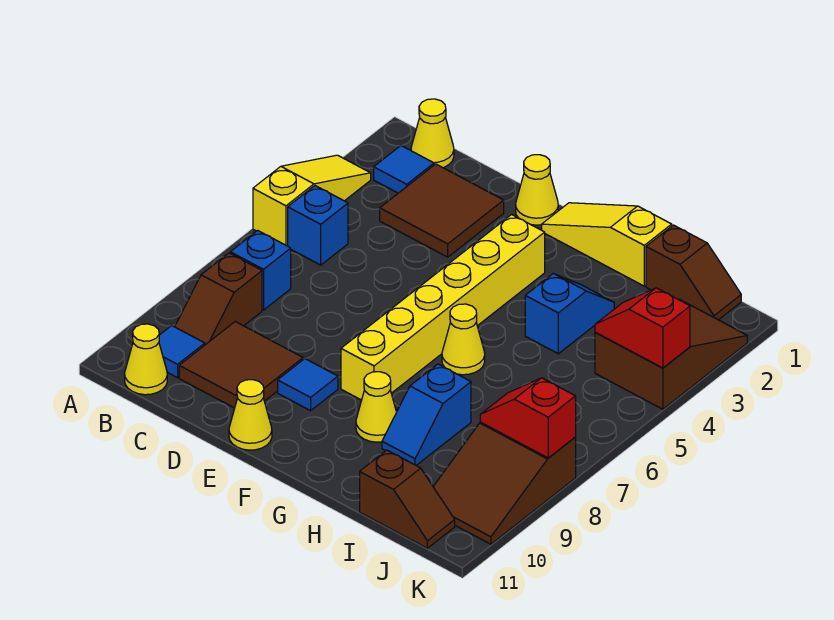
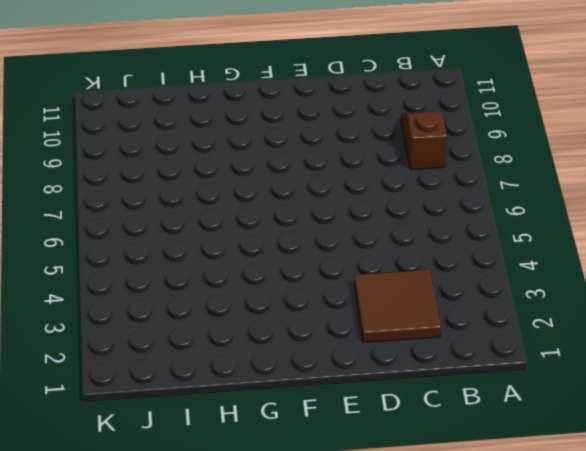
none -> yellow 1x3 slope [253,155,371,246]
none -> yellow 1x1 cone [411,99,454,168]
none -> blue 1x1 tile [374,146,434,193]

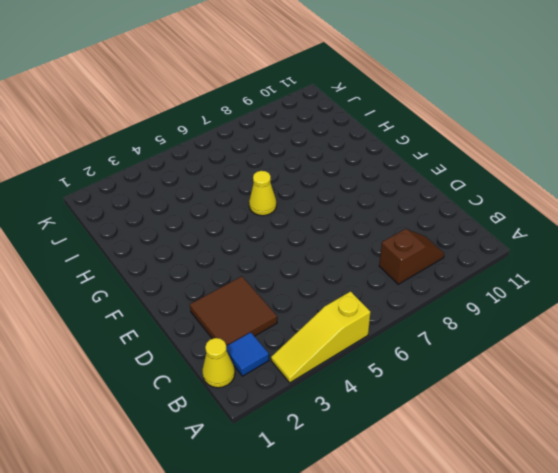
none -> blue 1x1 brick [288,186,348,265]
none -> blue 1x1 brick [230,230,291,310]
none -> blue 1x1 tile [159,326,205,378]

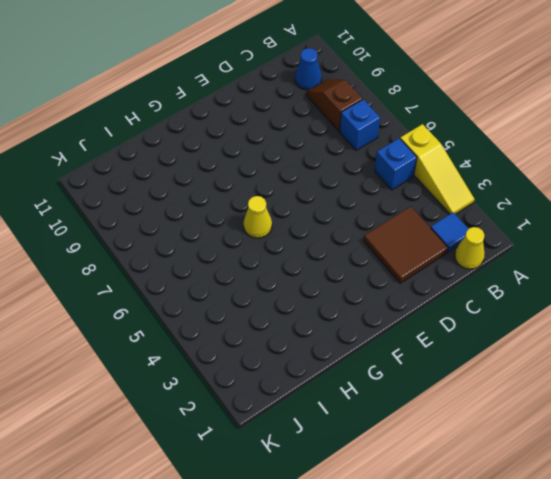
blue 1x1 cone [295,48,322,90] -> blue 1x1 tile [159,326,205,378]
none -> yellow 1x1 cone [125,324,167,395]
none -> brown 2x2 tile [179,322,303,408]
none -> yellow 1x1 cone [516,155,558,225]

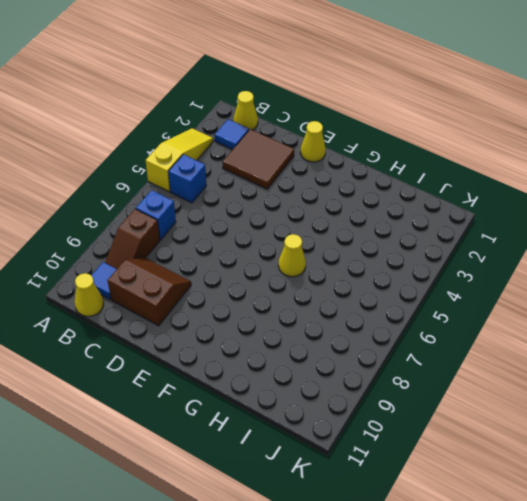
brown 2x2 slope [108,257,191,326] -> brown 2x2 tile [179,322,303,408]
none -> blue 1x1 tile [278,359,338,411]
none -> yellow 1x1 cone [229,380,272,450]
none -> yellow 1x3 slope [542,203,672,286]

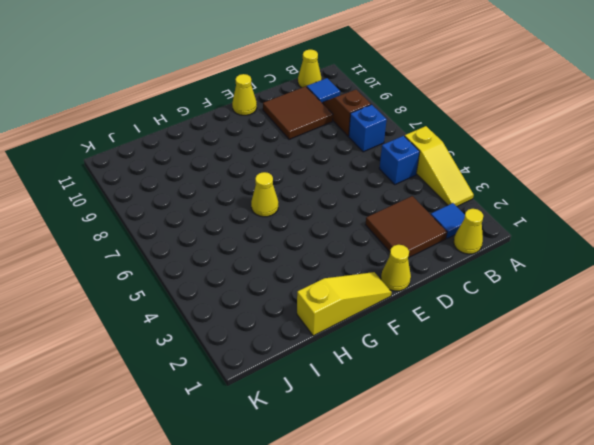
none -> blue 1x1 tile [278,359,338,411]
none -> yellow 1x6 brick [341,215,545,400]
none -> yellow 1x1 cone [356,372,397,442]

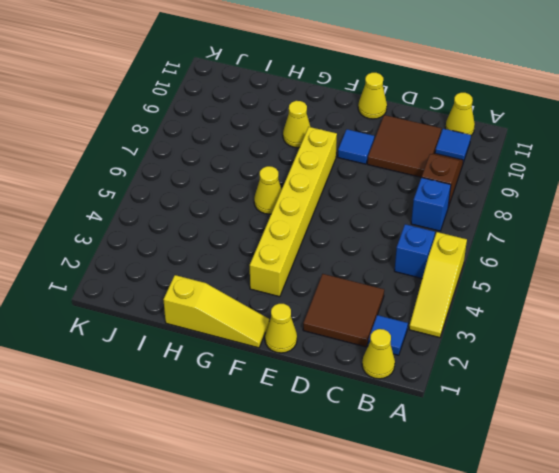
none -> blue 1x2 slope [525,274,614,354]
none -> blue 1x2 slope [382,364,471,465]
none -> brown 1x2 slope [646,225,741,320]

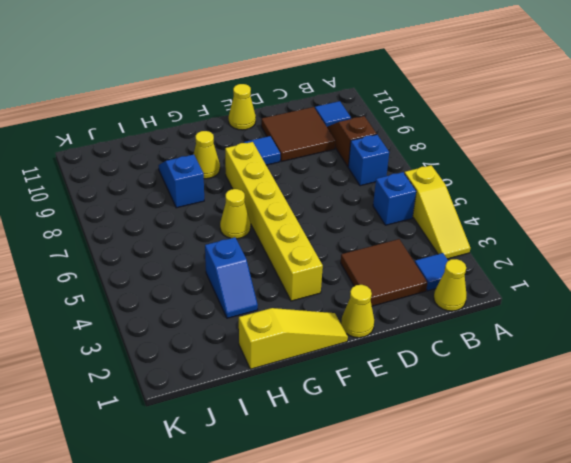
none -> yellow 1x1 cone [125,324,167,395]
none -> brown 1x2 slope [646,225,741,320]
none -> brown 1x2 slope [360,450,455,548]

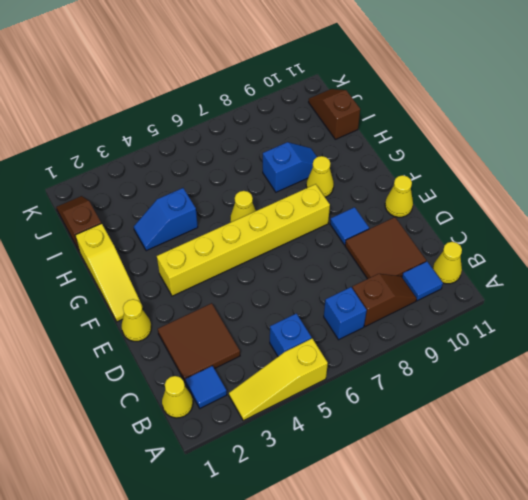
none -> brown 2x3 slope [595,299,747,409]
none -> brown 2x3 slope [433,422,576,544]
none -> red 1x2 slope [595,288,690,368]

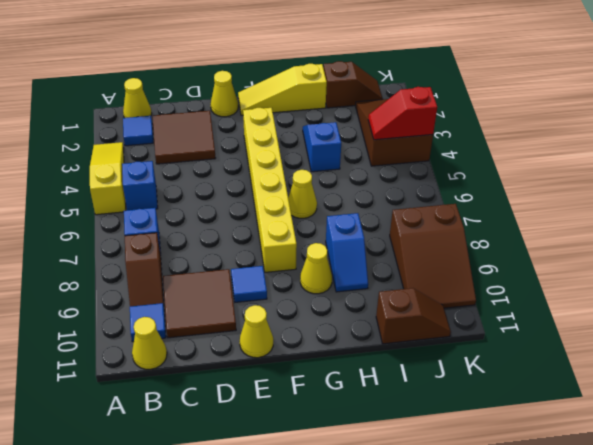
none -> red 1x2 slope [480,378,576,458]

